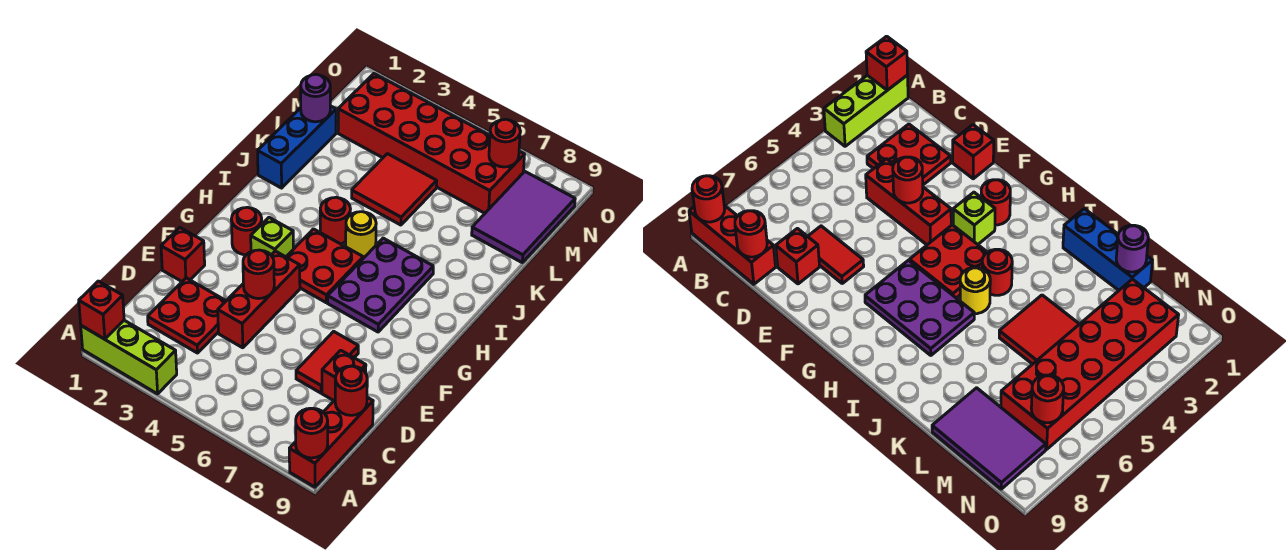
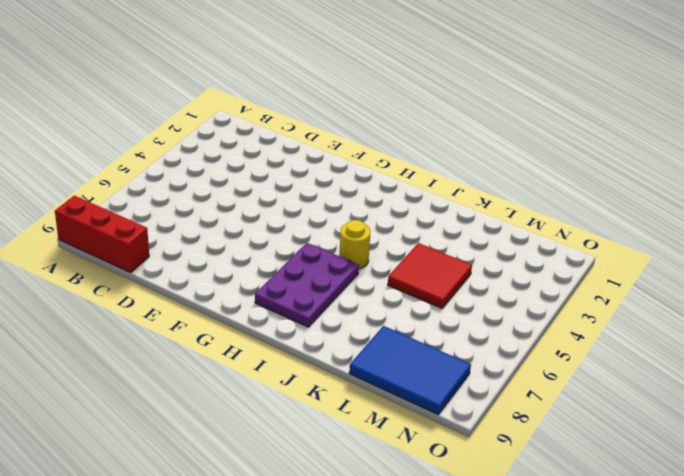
purple 2x3 plate [255,243,359,327] -> purple 2x3 plate turned to [328,238,433,332]
blue 2x3 tile [349,326,471,414] -> purple 2x3 tile [472,172,575,262]
none -> lime 1x3 brick [81,320,177,394]
none -> red 2x2 plate [148,278,226,353]
none -> red 1x3 brick [218,251,300,348]

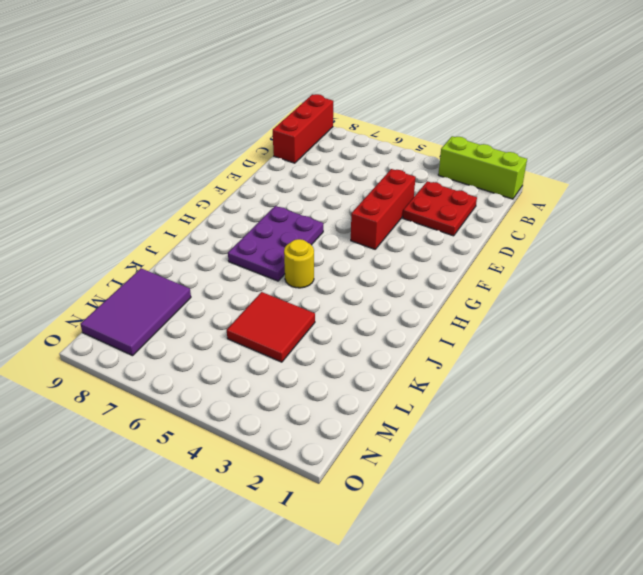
none -> red 1x2 tile [296,331,358,393]
none -> red 1x1 brick [322,350,366,401]
none -> red 1x1 brick [161,228,205,281]

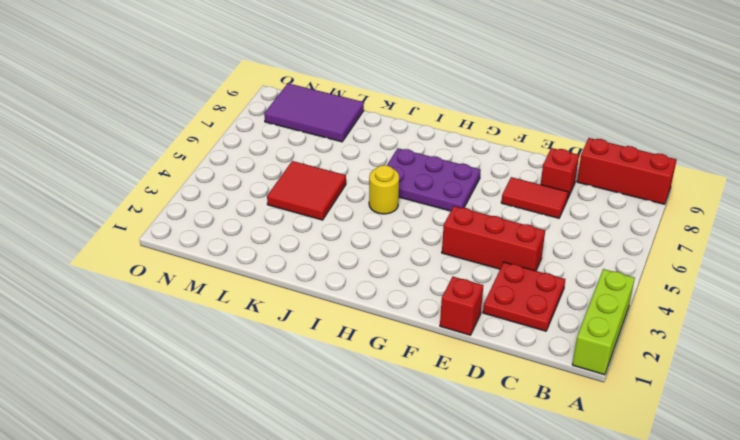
none -> red 1x1 round brick [231,207,262,255]
none -> lime 1x1 brick [251,218,293,257]
none -> red 2x2 plate [286,229,363,303]

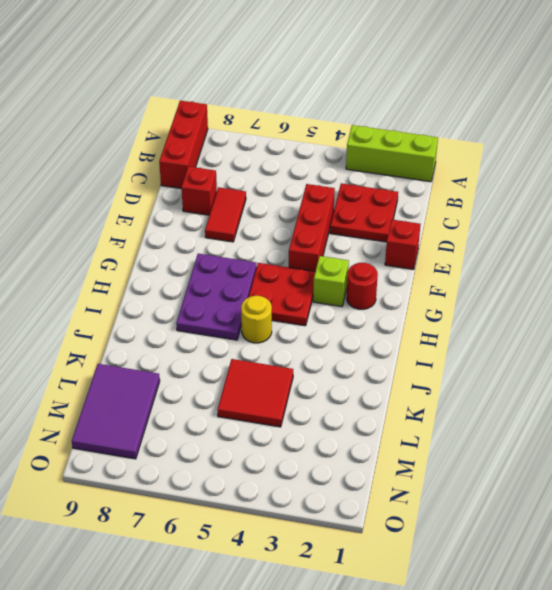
none -> red 1x1 round brick [320,197,350,244]
none -> blue 1x3 brick [258,106,336,188]
none -> red 2x6 brick [338,74,525,213]

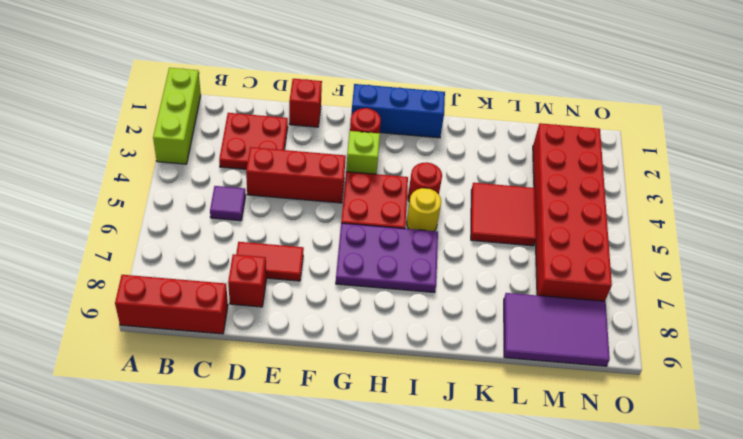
purple 1x1 tile [210,186,246,221] -> none
blue 1x3 brick [351,84,445,138] -> blue 1x3 brick moved to [258,106,336,188]
none -> red 1x1 brick [79,281,124,339]
none -> red 1x1 round brick [296,408,328,458]
none -> red 1x1 round brick [335,366,367,415]

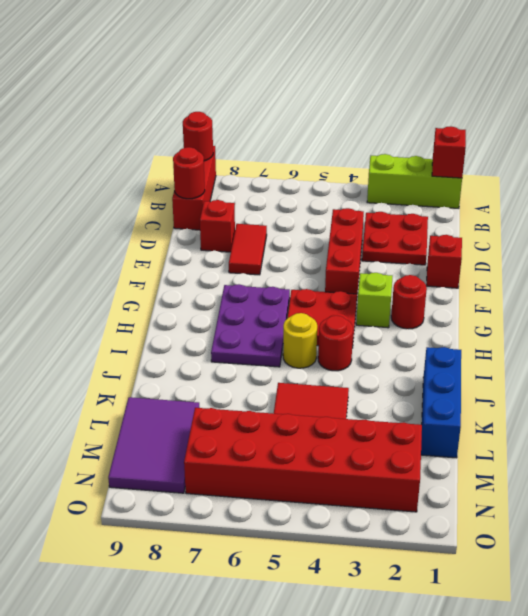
none -> red 1x1 round brick [243,250,274,299]
none -> purple 1x1 round brick [301,74,330,122]
none -> red 1x1 round brick [489,119,520,167]

